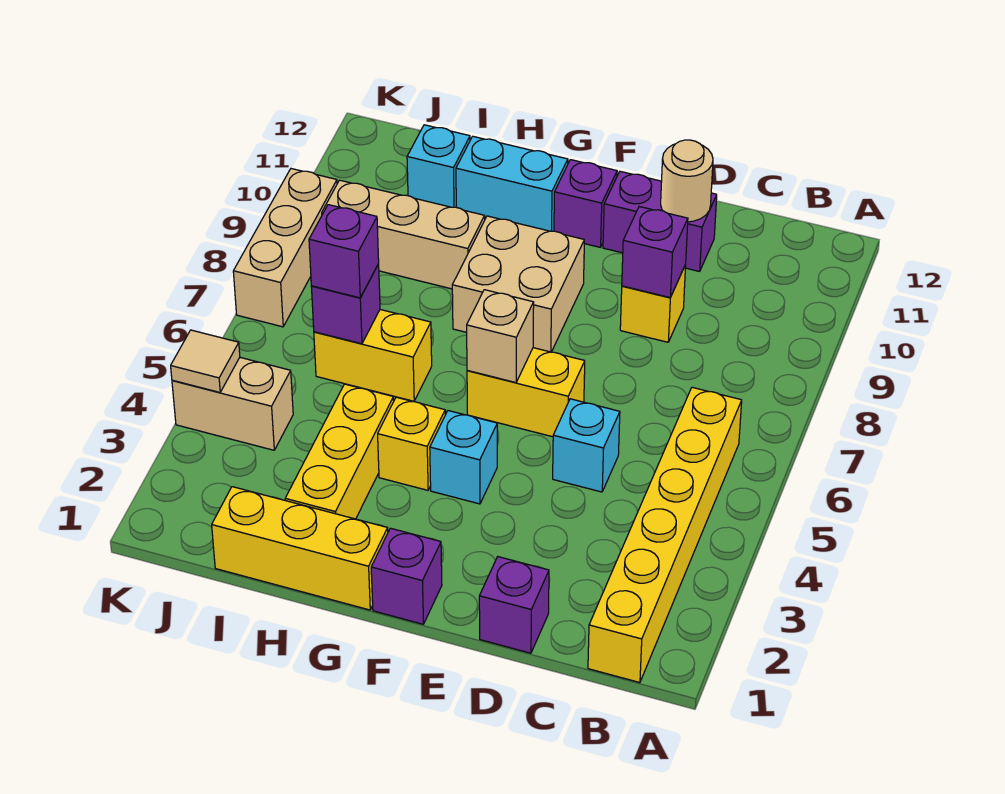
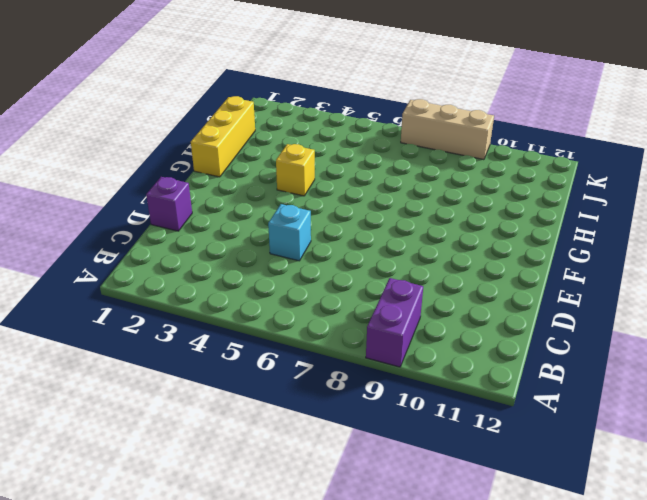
purple 1x2 brick [366,278,423,367] -> purple 1x2 brick moved to [603,171,717,271]
none -> yellow 1x6 brick [588,387,742,683]
none -> yellow 1x1 brick [620,265,686,342]
none -> yellow 1x2 brick [467,348,585,437]

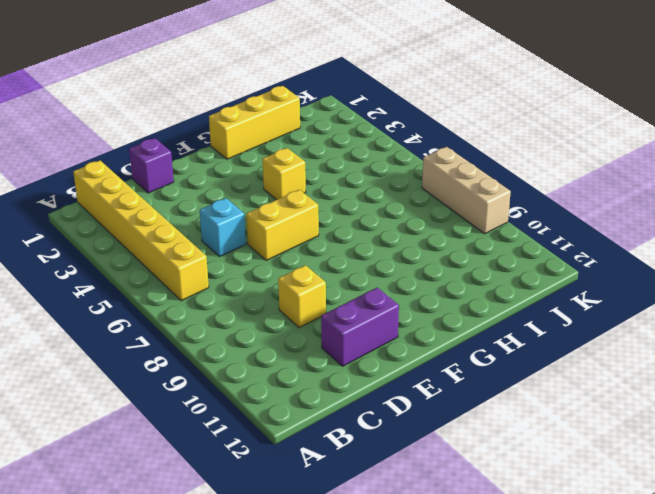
none -> purple 1x1 brick [371,528,442,624]
none -> cyan 1x1 brick [430,411,497,504]
none -> tan 2x2 brick [452,216,584,352]

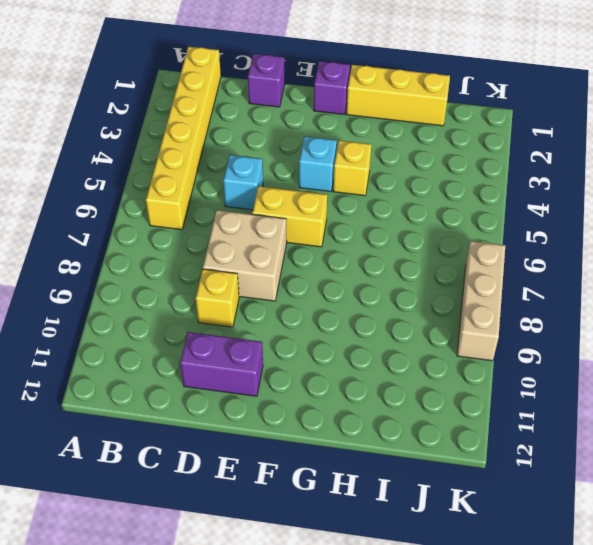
tan 2x2 brick [203,210,287,301] -> tan 2x2 brick moved to [452,216,584,352]
none -> purple 1x1 brick [554,160,617,247]
none -> cyan 1x2 brick [456,136,568,231]
none -> yellow 1x3 brick [285,384,394,519]

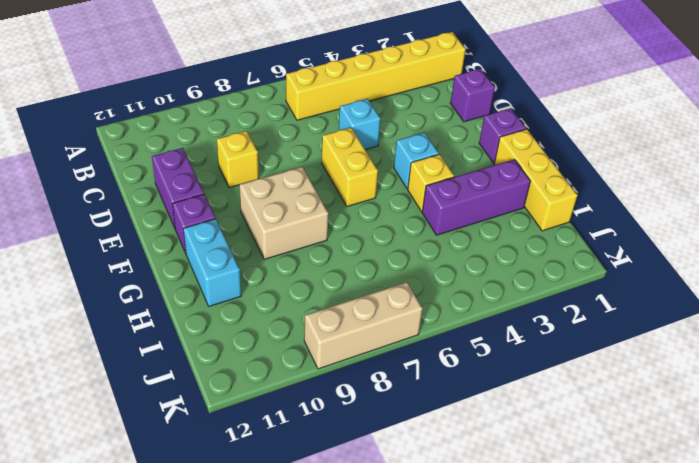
purple 1x3 brick [422,159,530,235] -> yellow 1x3 brick [285,384,394,519]
none -> yellow 1x2 brick [314,310,432,401]
none -> tan 1x3 brick [322,180,485,289]
none -> cyan 1x1 brick [407,125,470,207]

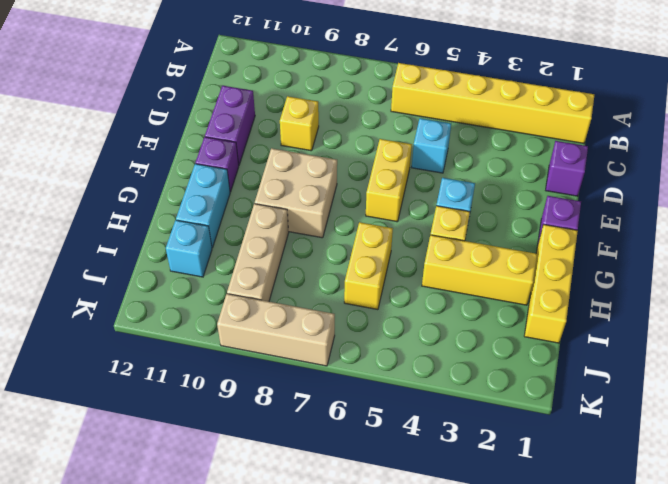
none -> tan 1x2 brick [172,358,293,450]
none -> purple 1x1 brick [622,207,688,297]
none -> tan 1x1 round brick [661,140,713,222]

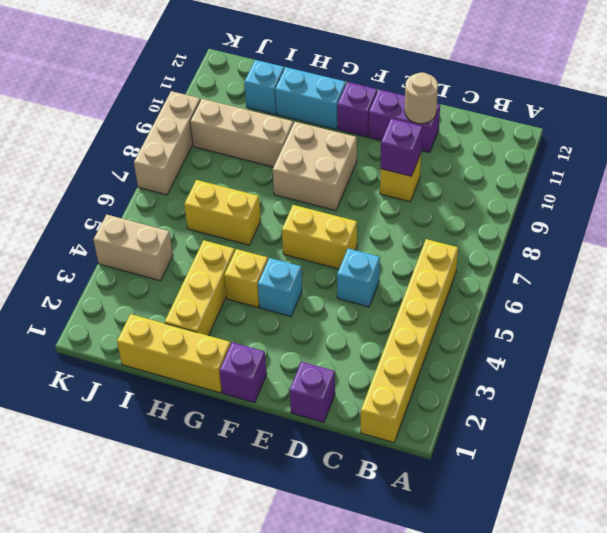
none -> tan 1x1 brick [467,290,534,383]
none -> purple 1x1 brick [311,264,380,344]
none -> tan 1x1 tile [171,330,240,392]

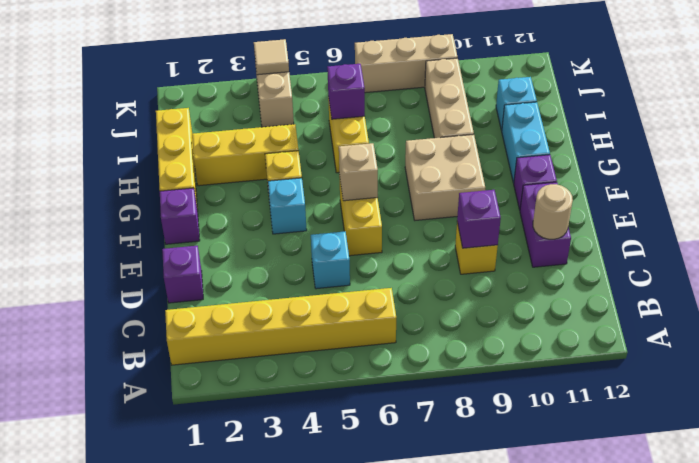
none -> purple 1x1 brick [309,205,379,298]

